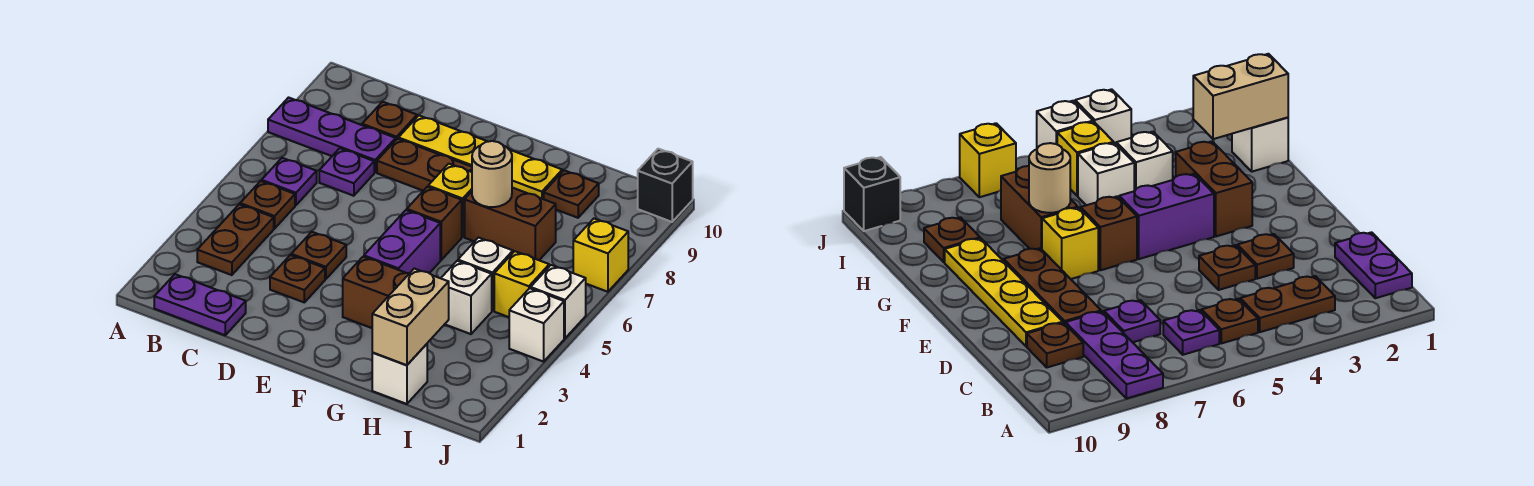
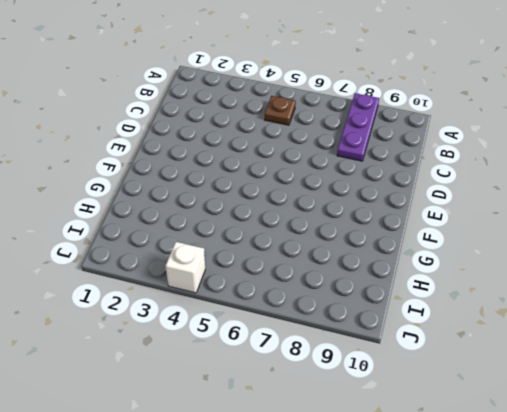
none -> purple 1x2 plate [154,274,246,335]
none -> brown 1x2 plate [197,204,274,275]
none -> purple 1x1 plate [262,158,317,205]

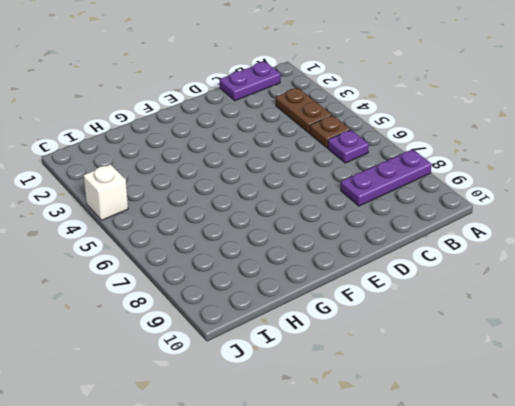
none -> purple 1x1 plate [319,148,374,196]
none -> brown 1x1 plate [362,102,417,140]
none -> brown 1x1 plate [270,255,325,302]

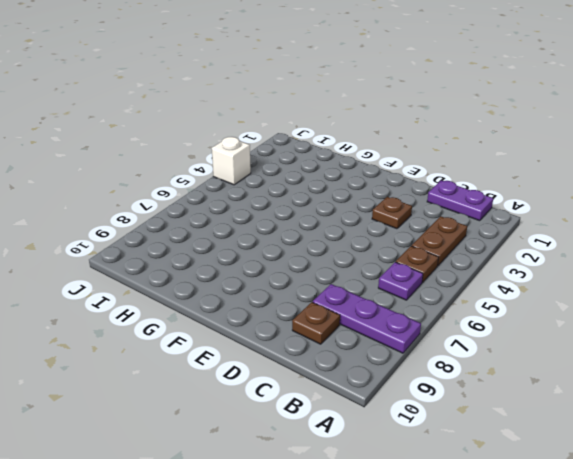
none -> purple 1x1 plate [319,148,374,196]
none -> brown 1x1 plate [291,232,346,279]
none -> brown 1x3 plate [377,139,472,191]

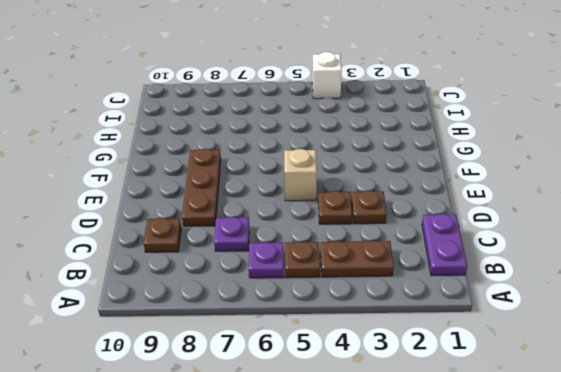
tan 1x1 brick [284,149,317,201] -> none
none -> purple 1x3 plate [268,98,396,172]
none -> yellow 1x4 plate [398,116,562,199]
none -> brown 1x2 brick [343,257,409,328]

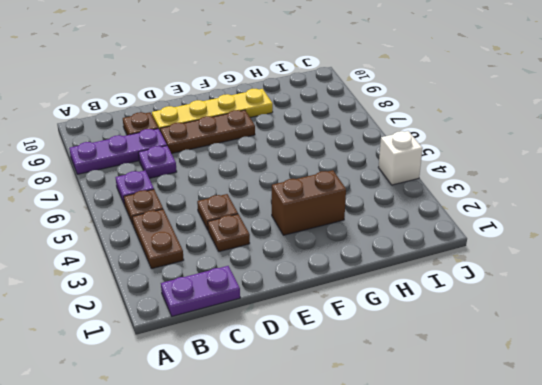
none -> purple 1x2 brick [364,210,440,273]
none -> brown 1x1 brick [407,187,462,260]
none -> yellow 1x1 brick [428,164,472,237]

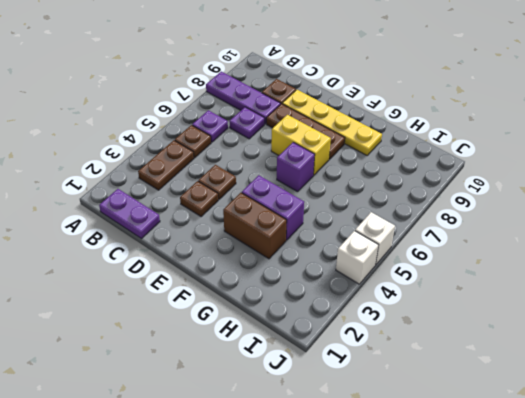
yellow 1x2 brick [271,115,331,175] -> yellow 1x1 brick [428,164,472,237]
purple 1x2 brick [242,175,304,240] -> purple 1x2 brick turned to [364,210,440,273]
purple 1x1 brick [277,142,315,192] -> brown 1x1 brick [407,187,462,260]
none -> brown 1x2 brick [465,188,556,260]
none -> white 1x1 brick [372,344,427,404]
none -> white 1x1 brick [441,261,492,334]

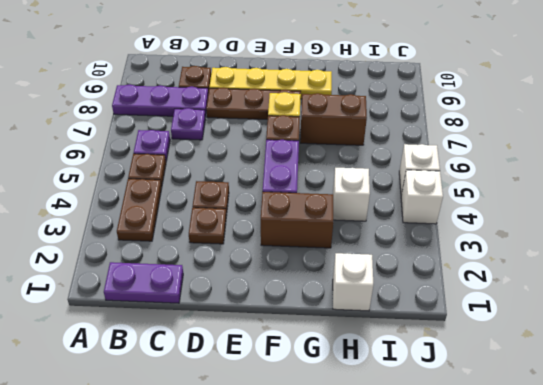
none -> white 1x1 brick [458,238,513,311]
none -> brown 1x1 plate [544,170,599,218]
none -> yellow 1x1 brick [494,251,549,317]

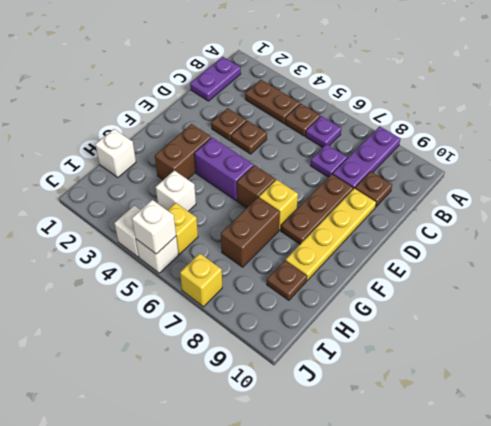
white 1x1 brick [132,200,176,254] -> white 1x1 brick moved to [458,238,513,311]
none -> black 1x1 brick [638,149,693,222]
none -> tan 1x1 round brick [472,141,512,207]
none -> tan 1x2 brick [372,269,449,365]

